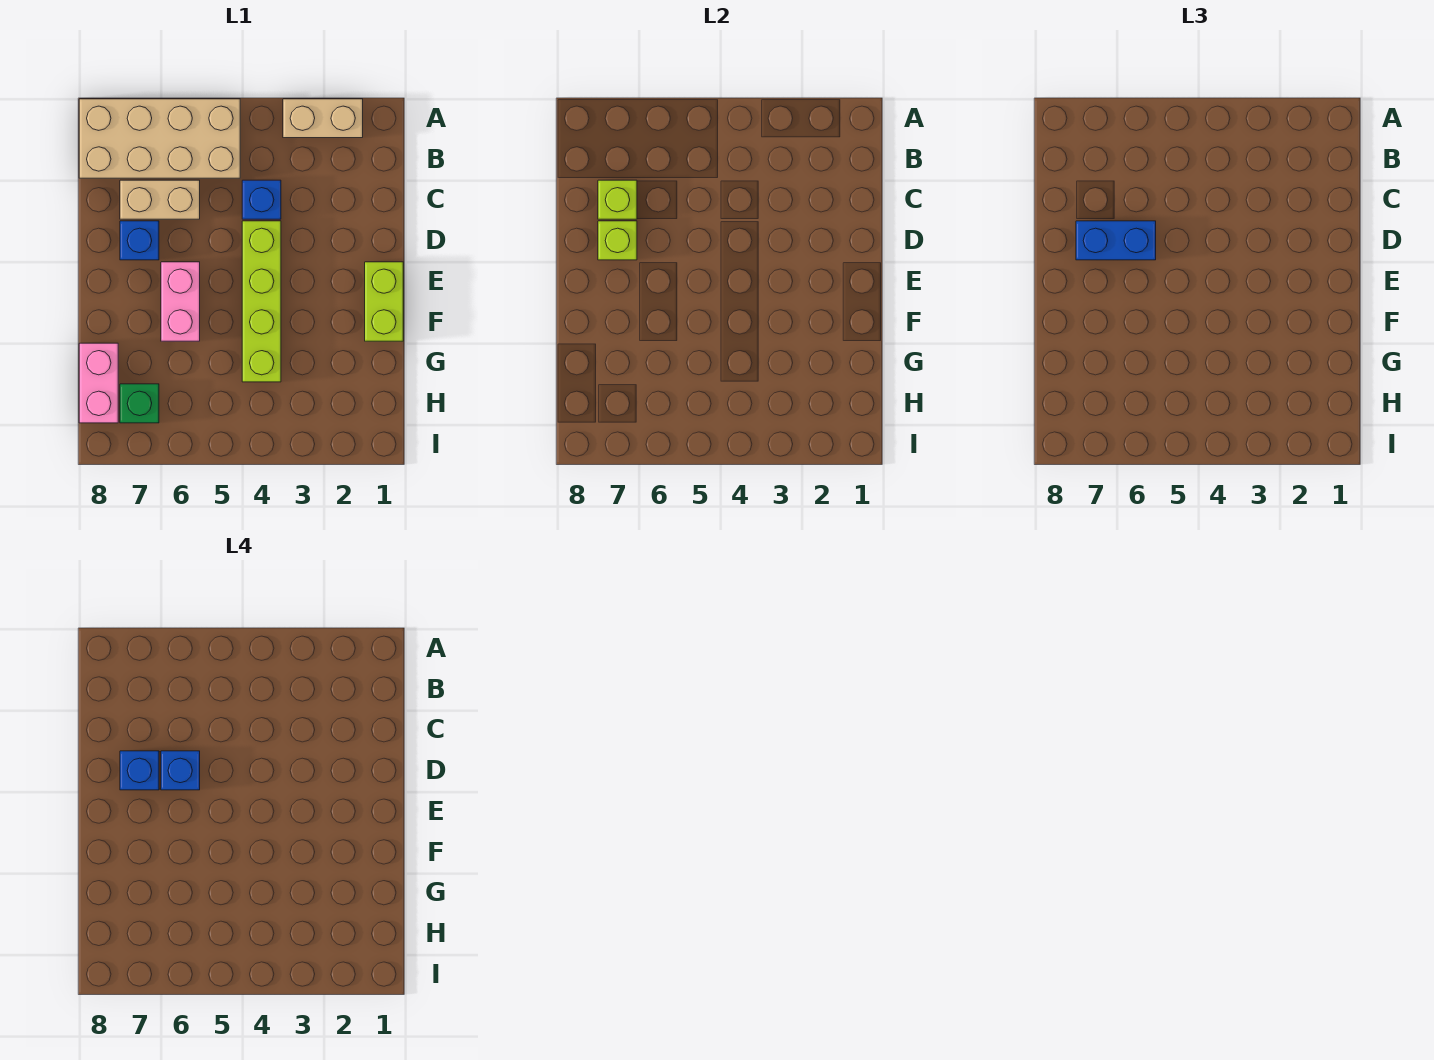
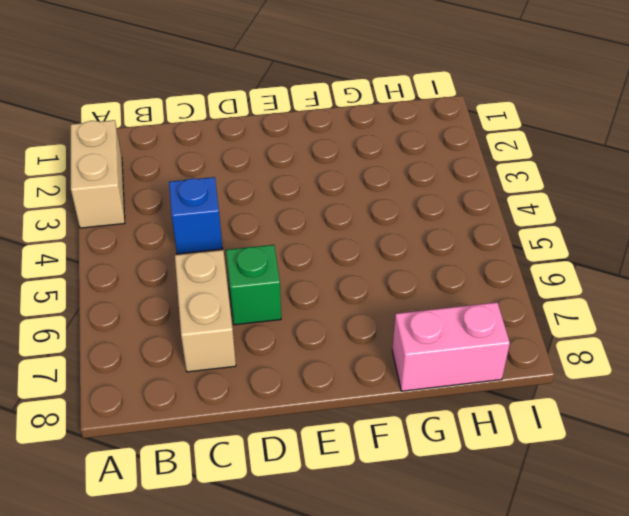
green 1x1 brick [226,245,281,325] -> green 1x1 brick moved to [120,384,159,423]
none -> tan 2x4 brick [79,99,240,178]
none -> lime 1x4 brick [242,221,281,382]
none -> blue 1x1 brick [120,221,159,260]

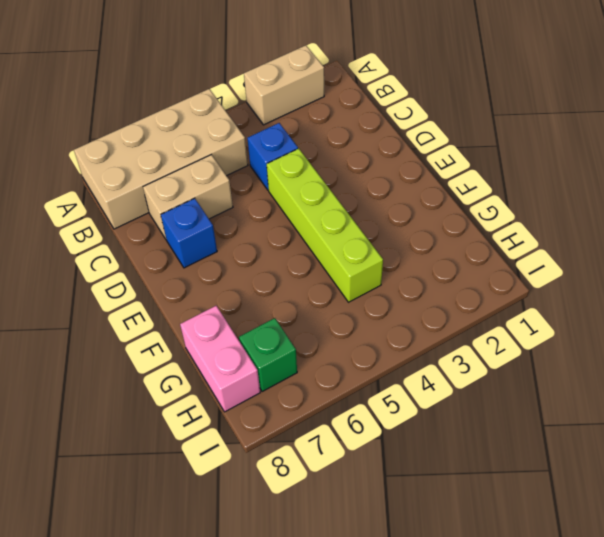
none -> lime 1x2 brick [365,262,403,341]
none -> pink 1x2 brick [161,262,200,341]
none -> lime 1x1 brick [598,180,637,219]

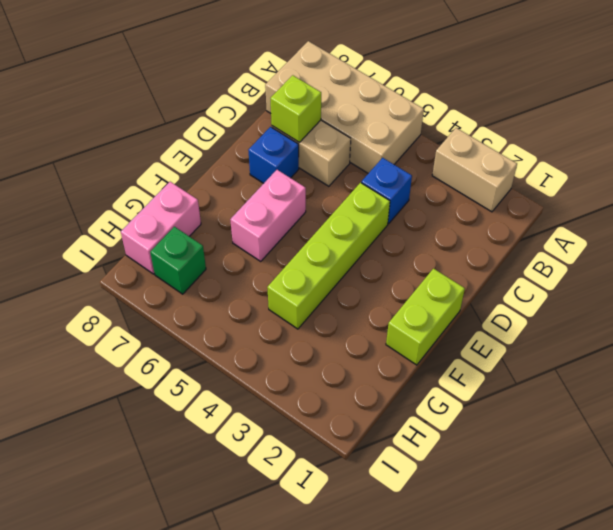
none -> lime 1x1 brick [598,221,637,260]
none -> blue 1x2 brick [1076,221,1156,260]
none -> blue 1x1 brick [161,751,200,790]

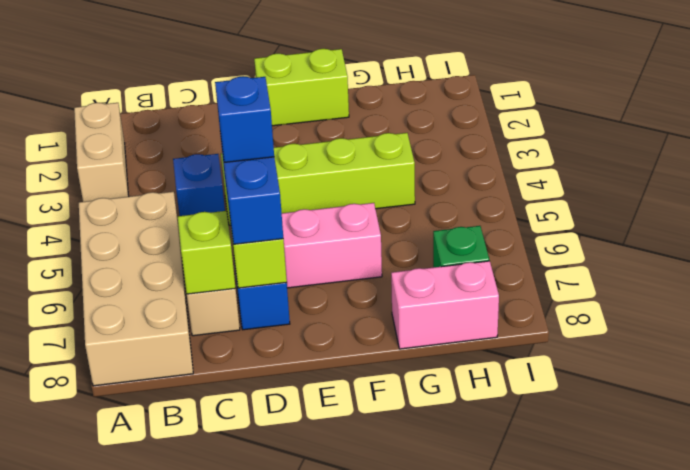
none -> blue 1x1 brick [120,751,159,790]

